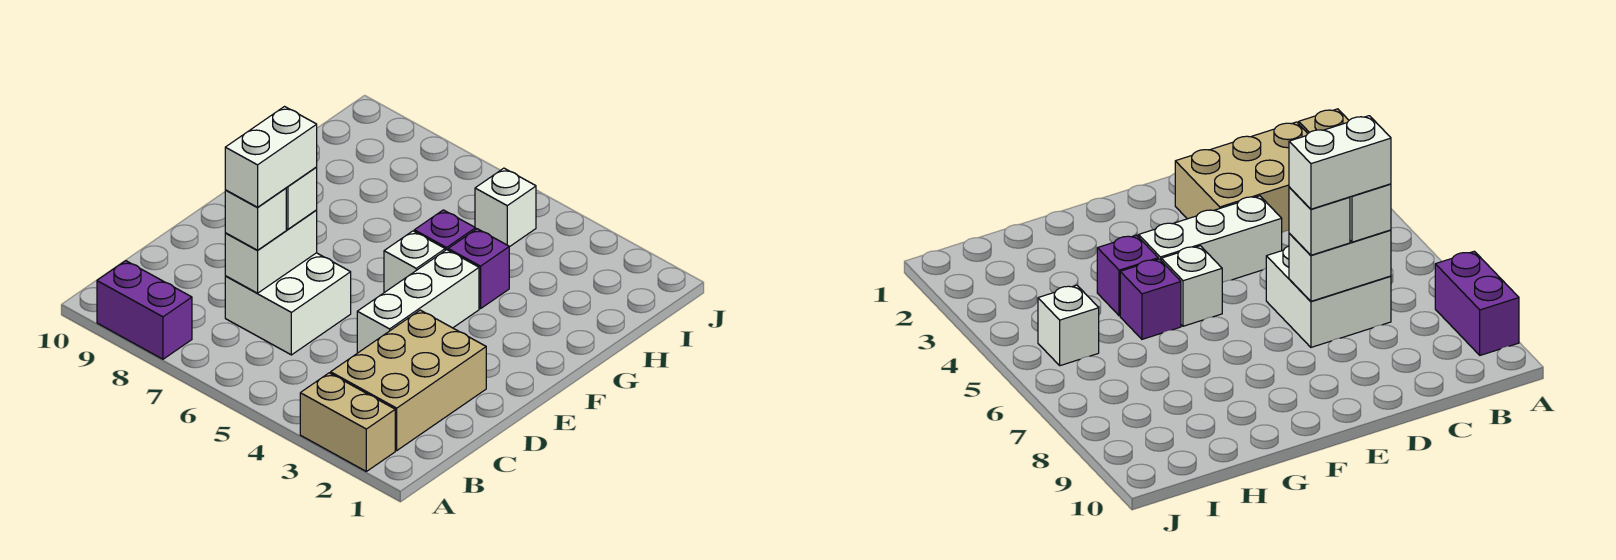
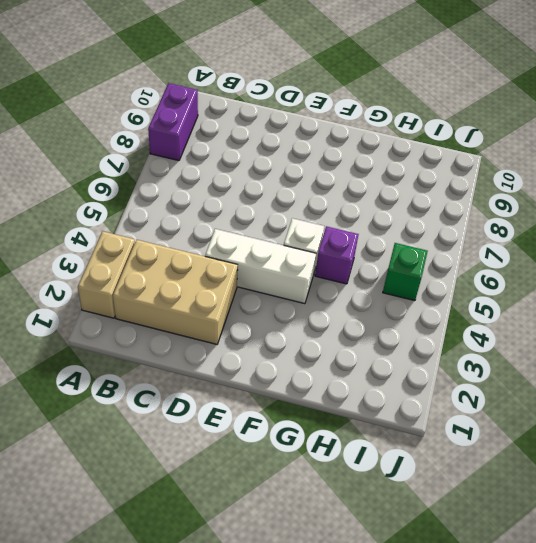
green 1x1 brick [383,243,428,301] -> white 1x1 brick [475,168,536,247]
none -> white 2x2 brick [225,253,351,355]
none -> purple 1x1 brick [448,229,509,309]
none -> white 1x2 brick [225,210,317,293]

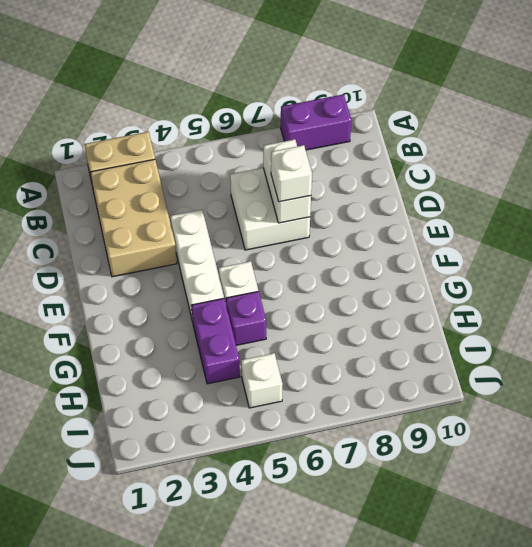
purple 1x2 brick [191,298,240,384] -> purple 1x1 brick [448,229,509,309]
none -> white 1x1 brick [225,188,286,250]
none -> white 1x2 brick [225,107,317,207]

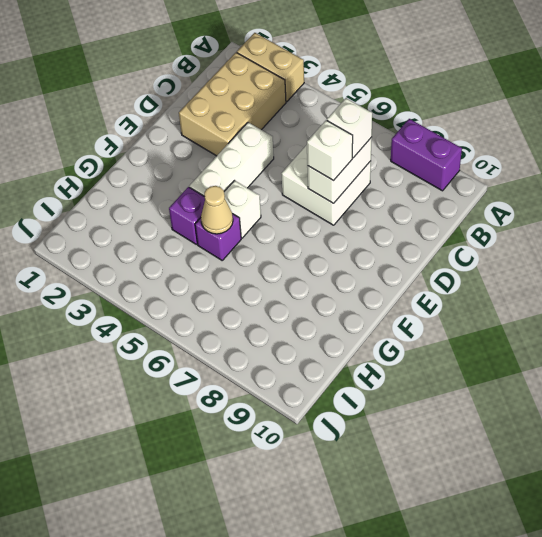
tan 1x1 cone [201,186,233,234] -> none
none -> white 1x1 brick [475,168,536,247]
none -> white 1x2 brick [225,107,317,207]

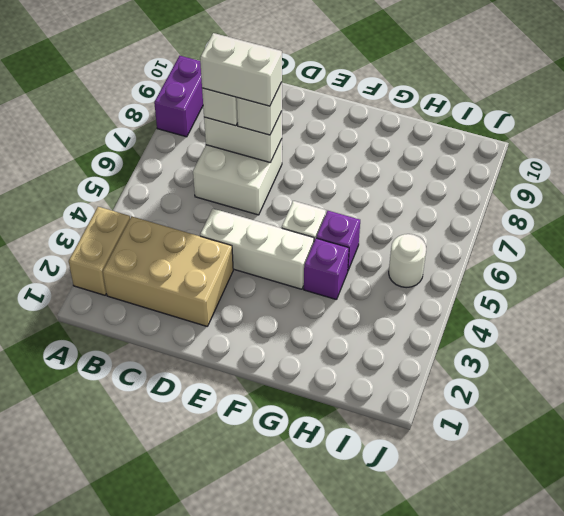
white 1x1 round brick [389,234,426,288] -> white 1x1 brick [475,168,536,247]

